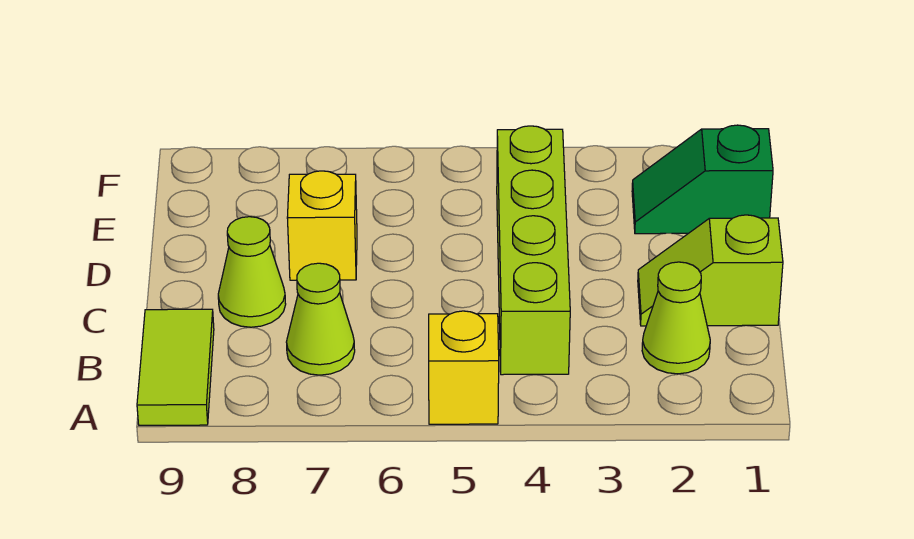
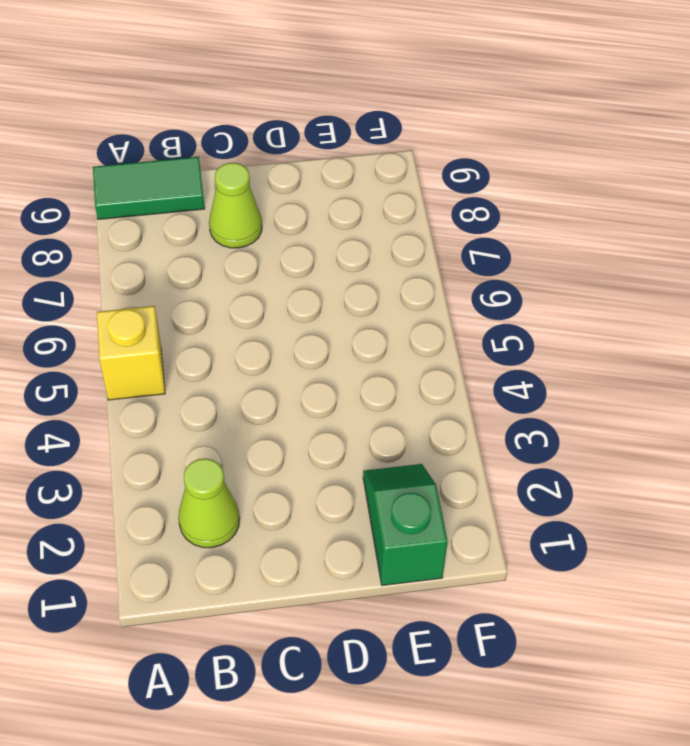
green 1x2 tile [93,157,205,220] -> lime 1x2 tile [137,309,214,425]
none -> lime 1x4 brick [497,126,570,375]
none -> lime 1x1 cone [287,263,355,375]

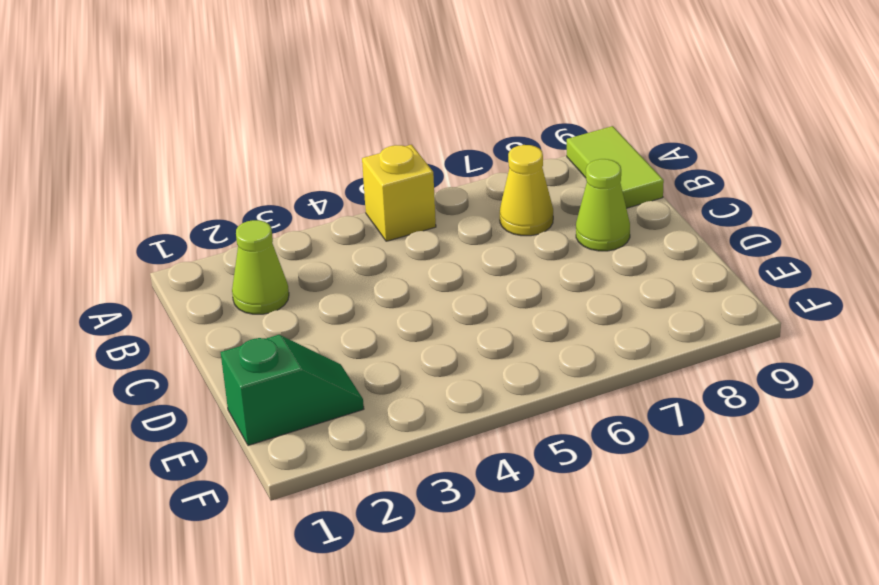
yellow 1x1 cone [500,145,553,236] -> lime 1x1 cone [287,263,355,375]
none -> lime 1x4 brick [497,126,570,375]
none -> lime 1x2 slope [638,215,783,326]

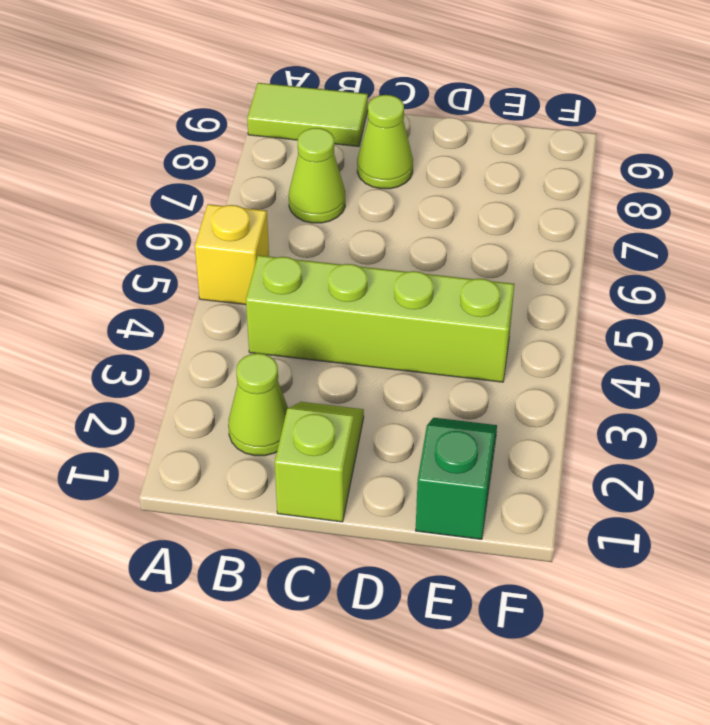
none -> yellow 1x1 brick [287,171,357,280]

